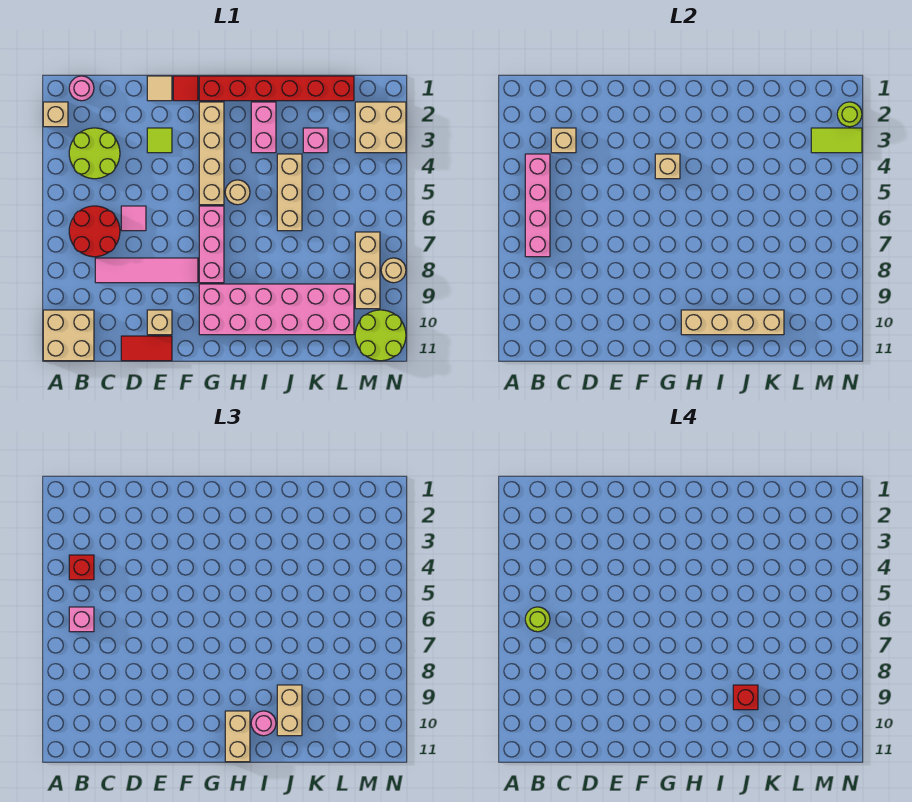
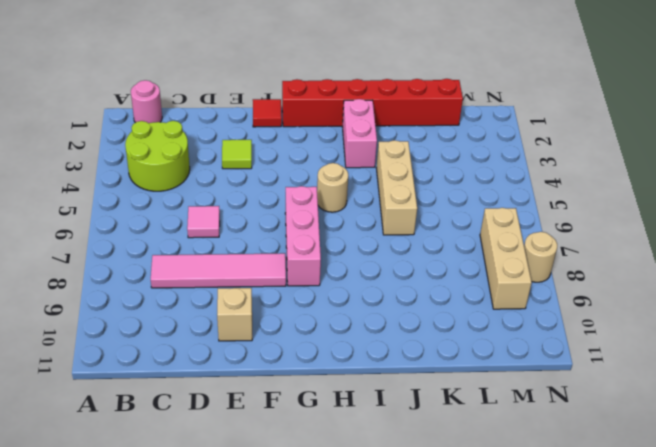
none -> tan 1x1 brick [43,102,68,127]
none -> tan 2x2 brick [43,310,94,361]
none -> red 2x2 round brick [69,206,120,257]
none -> red 1x2 tile [121,336,172,361]

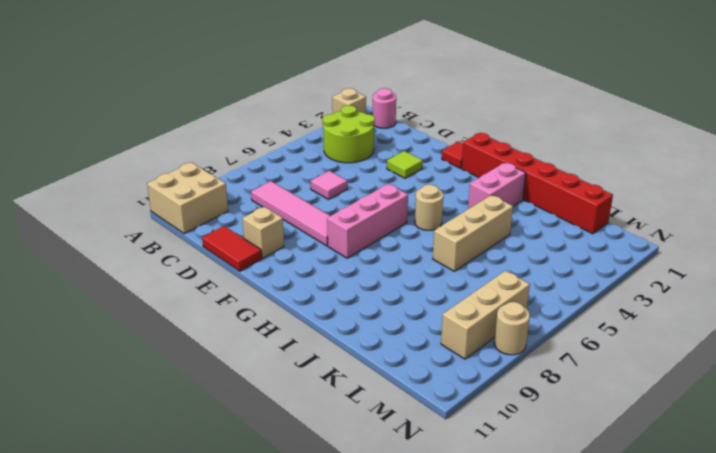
none -> red 2x2 round brick [69,206,120,257]
none -> tan 1x1 tile [147,76,172,101]
none -> tan 1x4 brick [199,102,224,205]
none -> pink 2x6 brick [199,284,354,335]

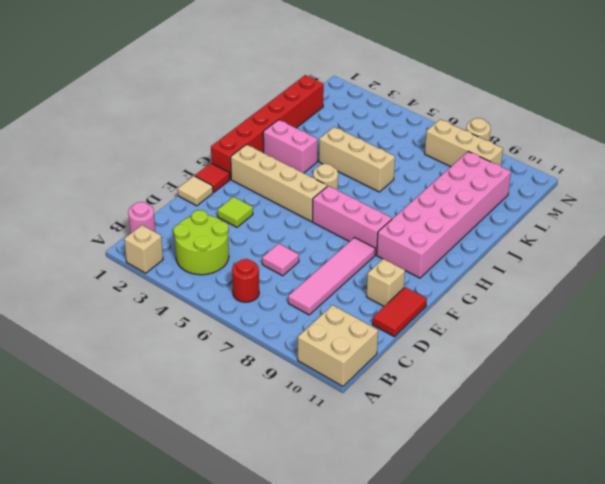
red 1x1 round brick [232,259,259,302] -> red 2x2 round brick [69,206,120,257]
none -> pink 1x1 brick [303,128,328,153]
none -> tan 2x2 brick [355,102,406,153]
none -> lime 2x2 round brick [355,310,406,361]
none -> pink 1x4 brick [525,154,550,257]

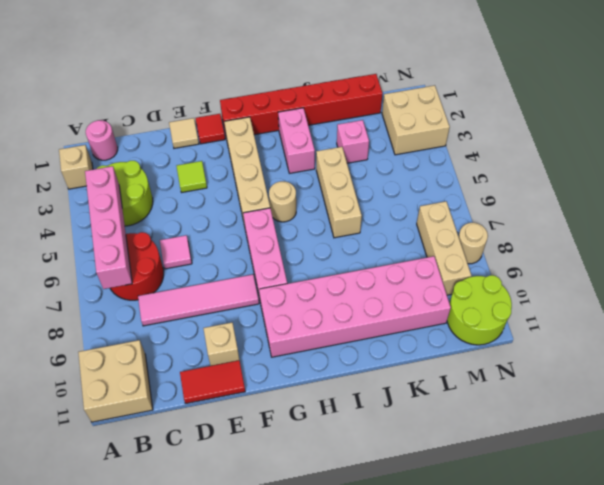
none -> tan 1x1 brick [551,128,576,153]
none -> tan 1x1 brick [655,154,680,179]
none -> tan 1x4 brick [681,310,784,335]
none -> lime 1x2 tile [811,128,862,153]

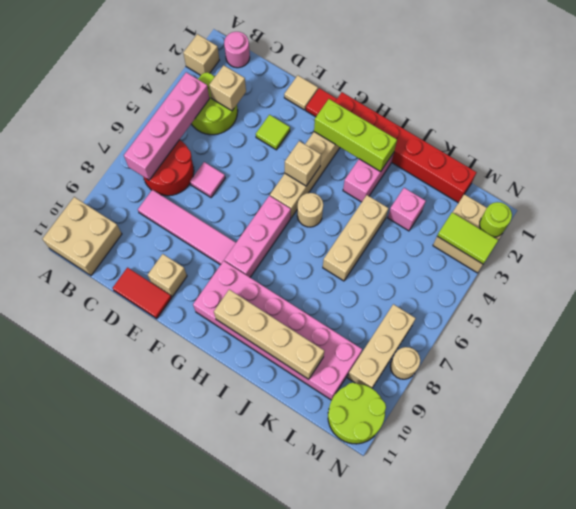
lime 1x3 brick [314,99,397,172] -> none
none -> red 1x1 brick [69,555,94,580]
none -> pink 1x1 brick [69,607,94,632]
none -> tan 1x2 brick [225,711,250,762]
none -> pink 1x1 round brick [251,711,276,736]

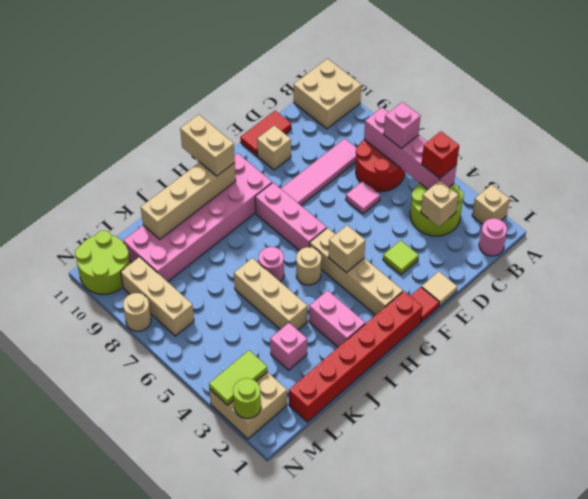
pink 1x1 round brick [259,247,284,282] -> pink 1x1 round brick moved to [251,711,276,736]
none -> tan 1x2 brick [277,685,302,736]
none -> lime 1x1 round brick [525,607,550,632]
none -> red 1x1 brick [733,685,758,710]

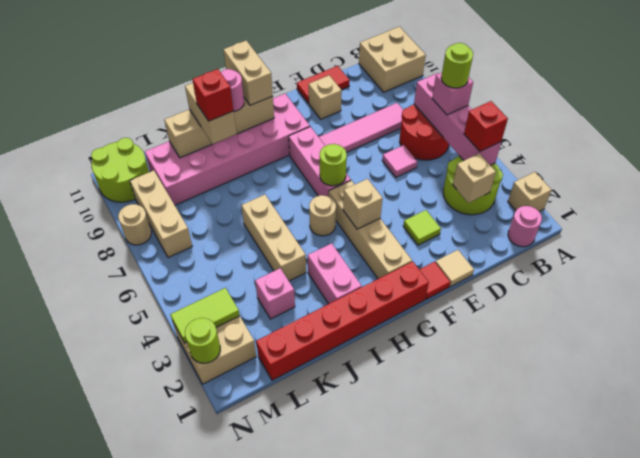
lime 1x1 round brick [320,144,347,186] -> none

